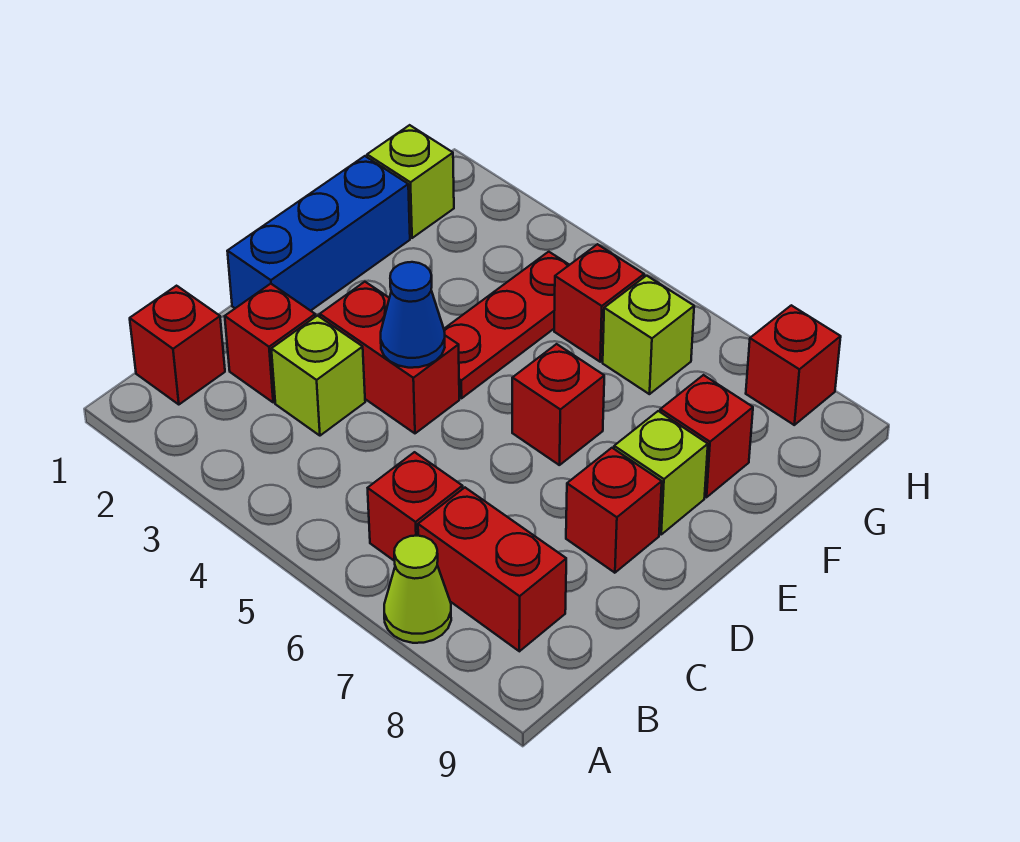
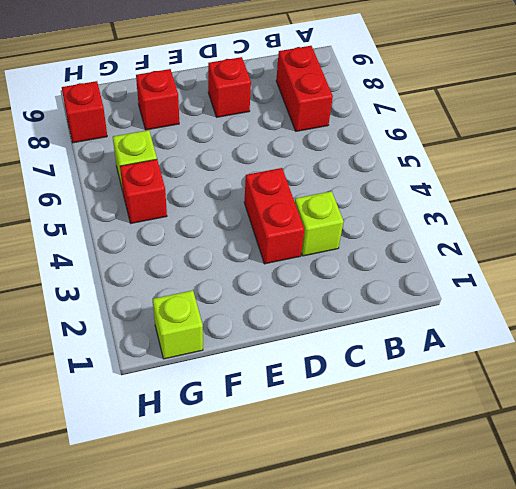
none -> lime 1x1 cone [384,536,451,643]
none -> red 1x1 brick [130,286,225,405]
none -> red 1x1 brick [368,452,463,560]

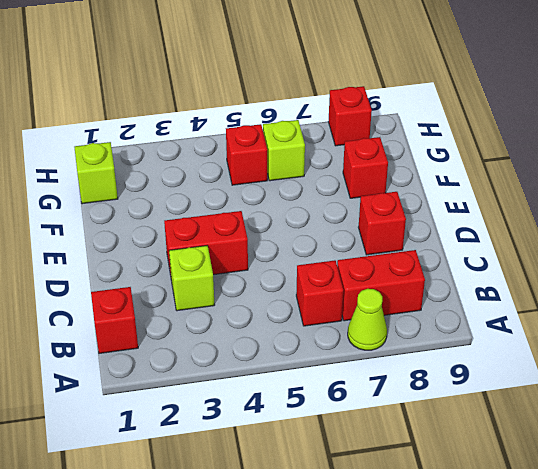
none -> red 1x1 brick [225,284,315,402]
none -> blue 1x3 brick [227,156,410,311]
none -> red 1x3 plate [444,252,569,398]

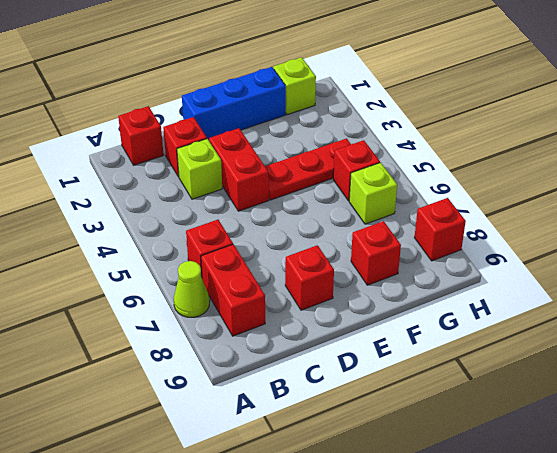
none -> red 1x1 brick [512,344,604,465]
none -> lime 1x1 brick [614,411,708,534]
none -> blue 1x1 cone [381,262,445,368]

